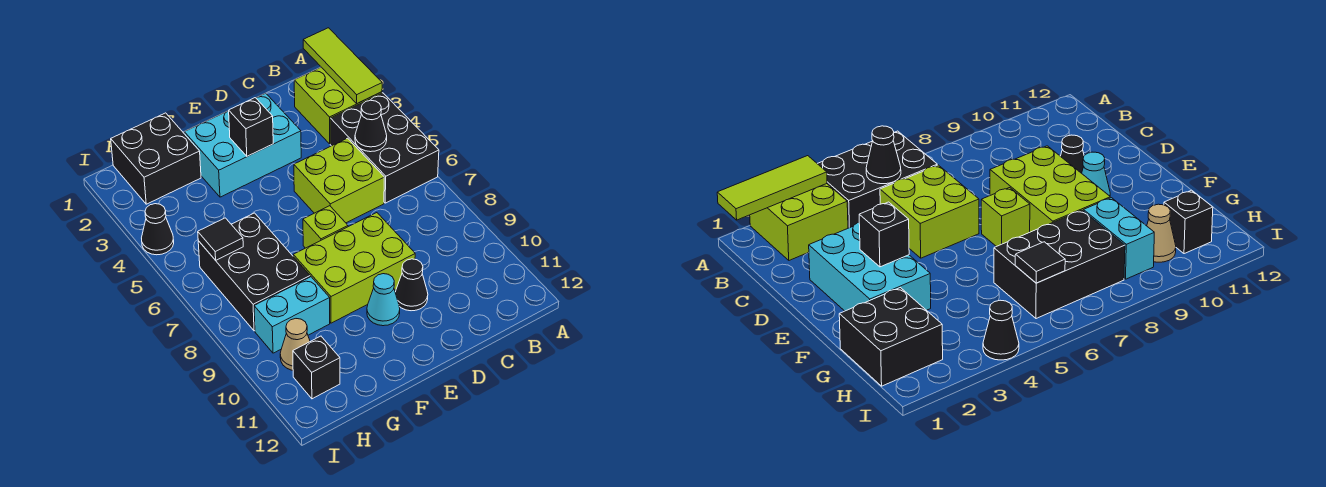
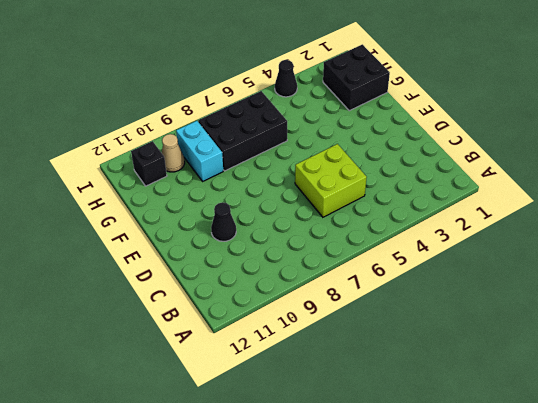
none -> lime 2x2 brick [294,67,382,144]
none -> black 2x3 brick [330,93,439,203]
none -> cyan 2x3 brick [184,93,301,197]

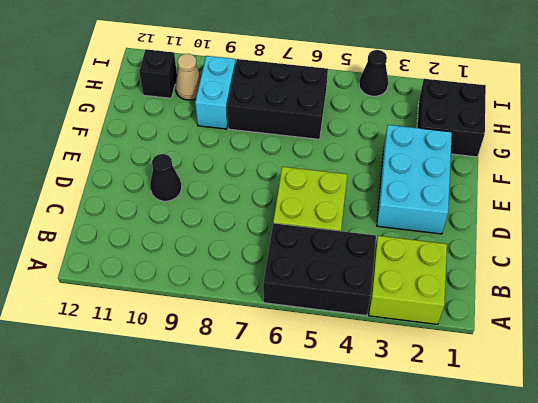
none -> lime 2x3 brick [293,213,415,323]
none -> lime 1x1 brick [303,206,348,248]
none -> cyan 1x1 cone [367,274,400,326]

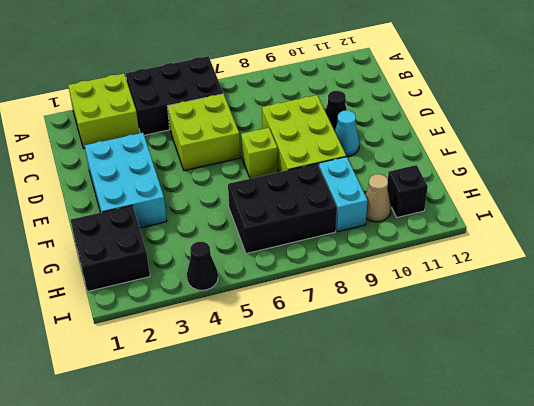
none -> lime 1x3 tile [303,28,382,103]
none -> black 1x1 cone [355,100,387,152]
none -> black 1x1 brick [229,98,273,156]

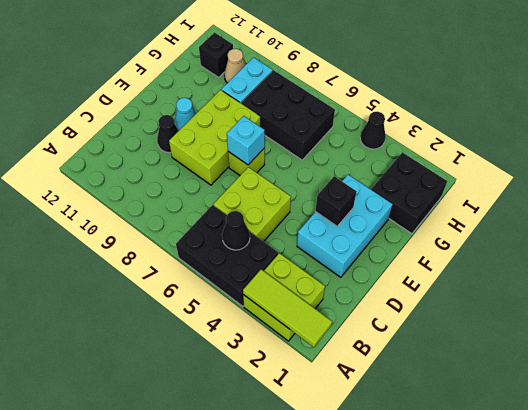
cyan 1x1 brick [227,116,265,165] -> none
none -> black 1x1 tile [198,218,243,260]

